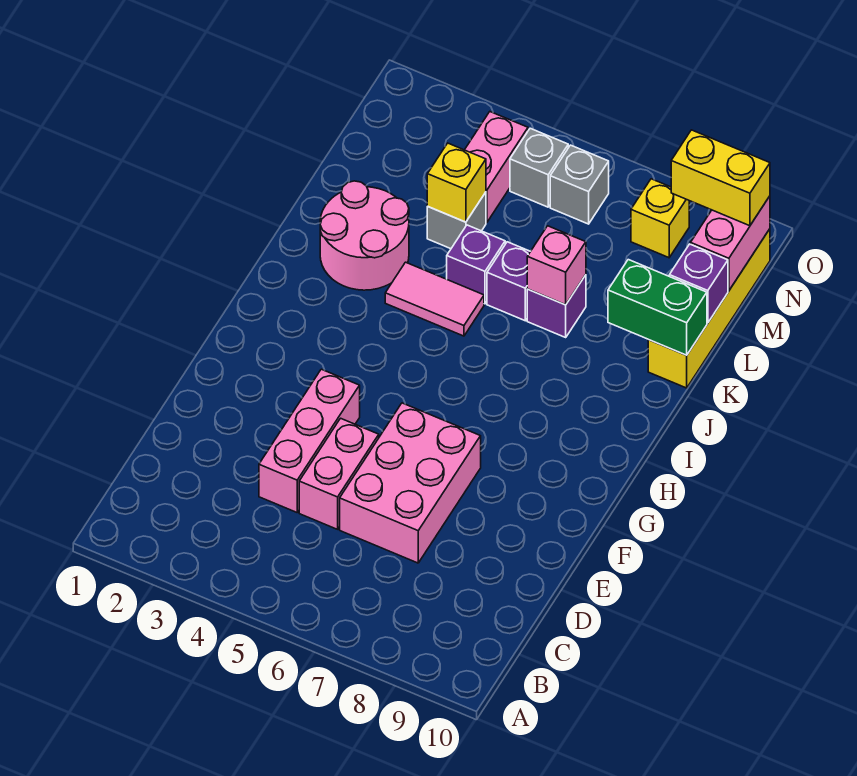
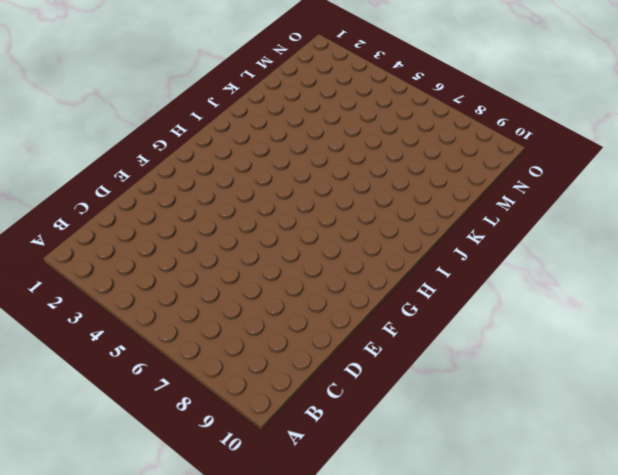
none -> pink 1x3 brick [259,369,360,512]
none -> pink 1x2 brick [299,418,379,529]
none -> pink 2x3 brick [340,403,481,563]

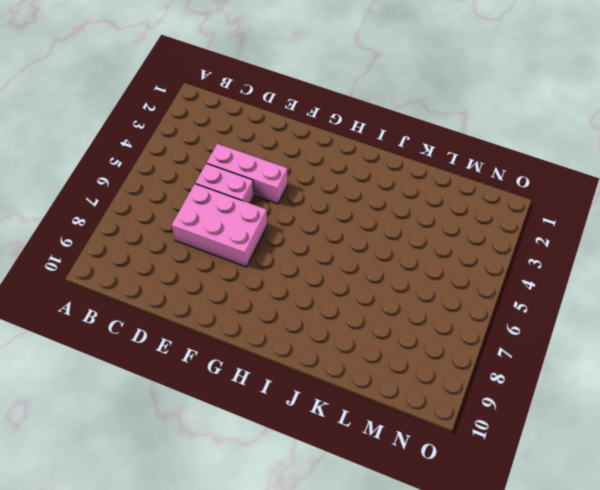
none -> pink 2x2 round brick [320,181,409,290]
none -> pink 1x2 tile [385,262,484,336]
none -> purple 1x1 brick [447,225,505,304]

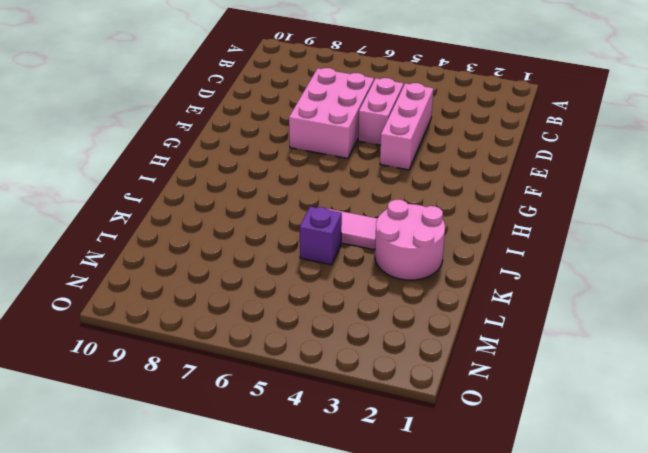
none -> purple 1x1 brick [487,242,530,321]
none -> purple 1x1 brick [527,275,586,337]
none -> yellow 1x4 brick [648,229,770,388]

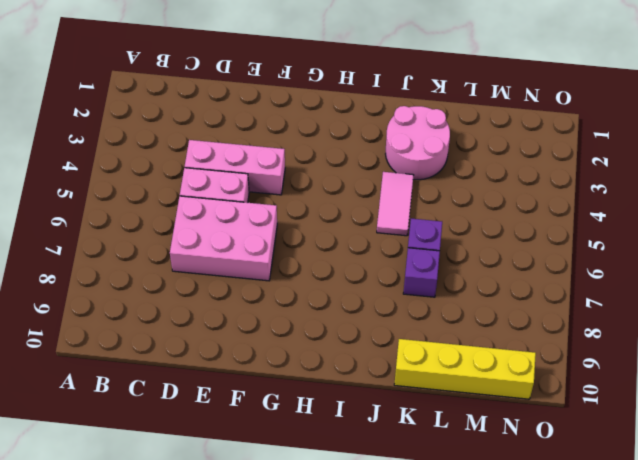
none -> purple 1x1 brick [447,225,505,304]
none -> grey 1x1 brick [427,192,486,249]
none -> pink 1x2 brick [465,112,528,223]

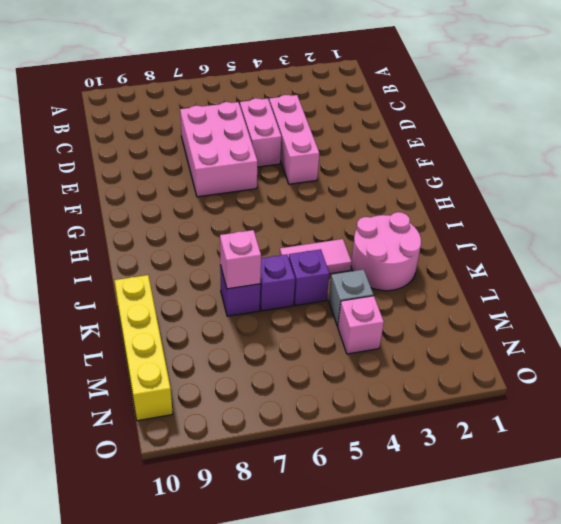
pink 1x1 brick [338,296,384,354] -> pink 1x2 brick [465,112,528,223]
none -> grey 1x1 brick [510,128,568,207]
none -> grey 1x1 brick [550,145,609,224]
none -> yellow 1x1 brick [631,179,689,258]

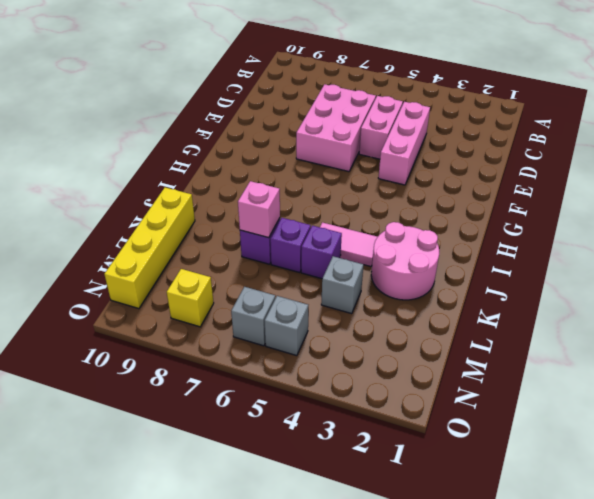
none -> pink 1x2 brick [465,112,528,223]
none -> green 1x2 brick [608,260,707,355]
none -> yellow 1x1 brick [427,143,486,222]

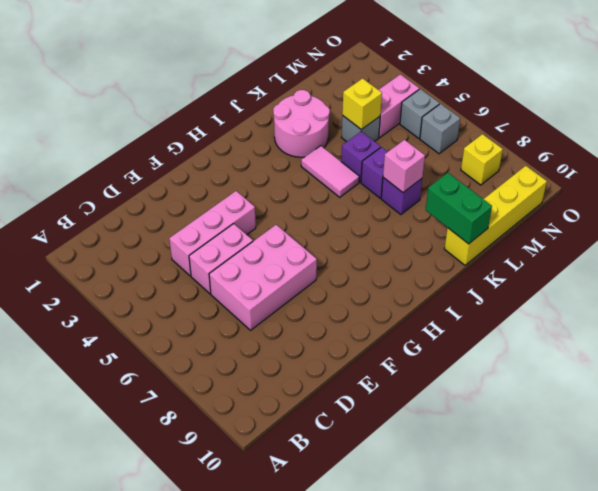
none -> purple 1x1 brick [669,244,728,323]
none -> pink 1x2 brick [691,196,770,291]
none -> yellow 1x2 brick [671,130,770,226]

